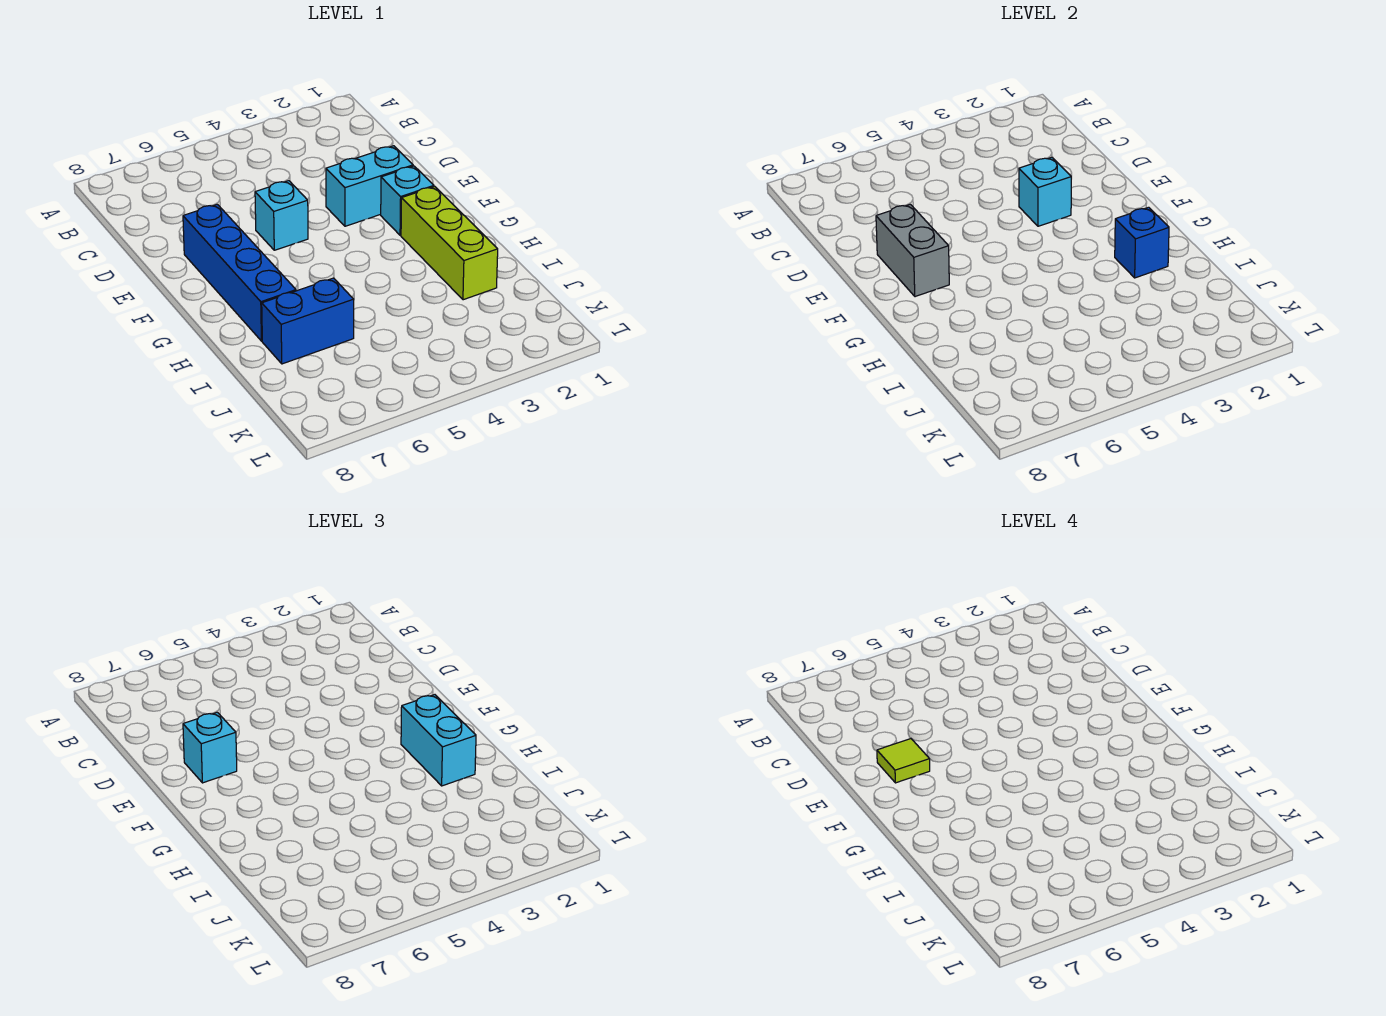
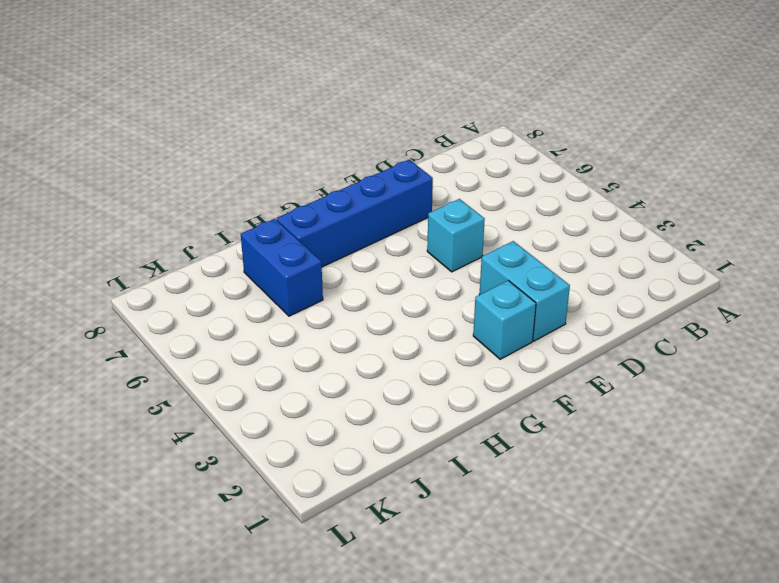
none -> lime 1x3 brick [401,187,498,300]
none -> cyan 1x1 brick [1019,157,1071,226]
none -> grey 1x2 brick [876,204,949,297]

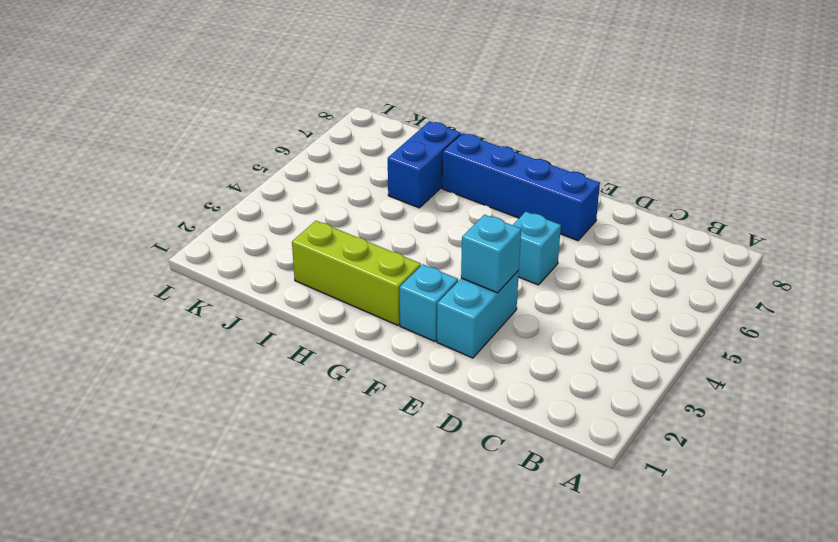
none -> grey 1x2 brick [876,204,949,297]
none -> blue 1x1 brick [1115,207,1169,278]
none -> cyan 1x1 brick [183,712,237,783]

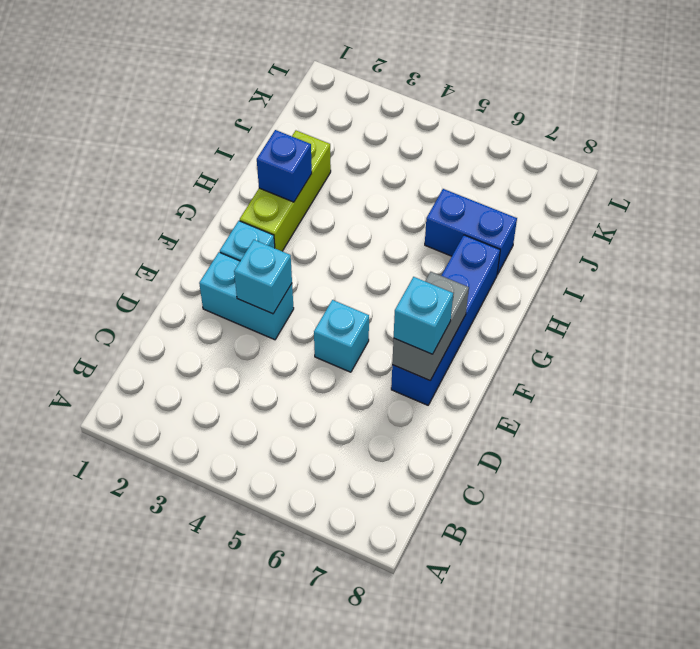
none -> cyan 1x2 brick [401,695,476,786]
none -> lime 1x1 tile [877,739,930,783]

